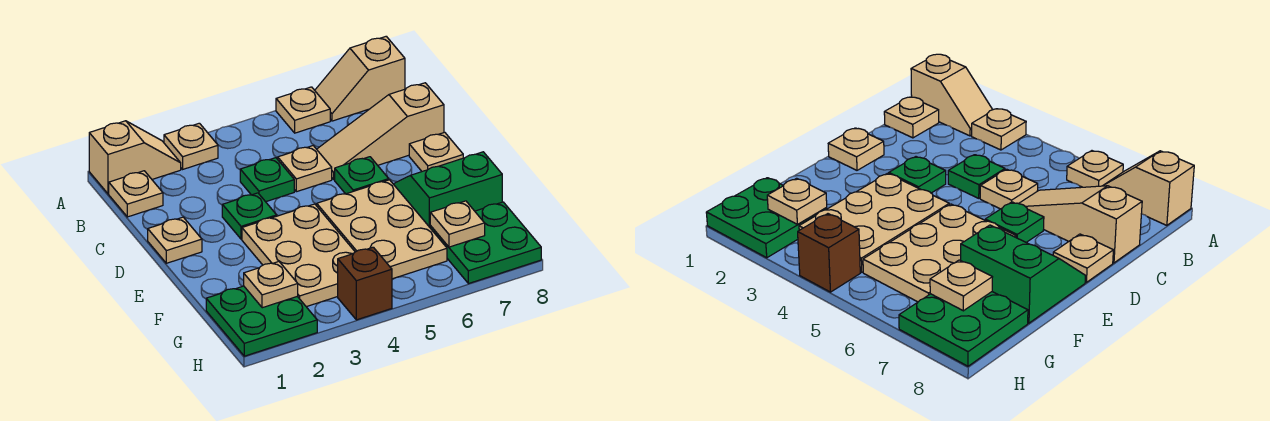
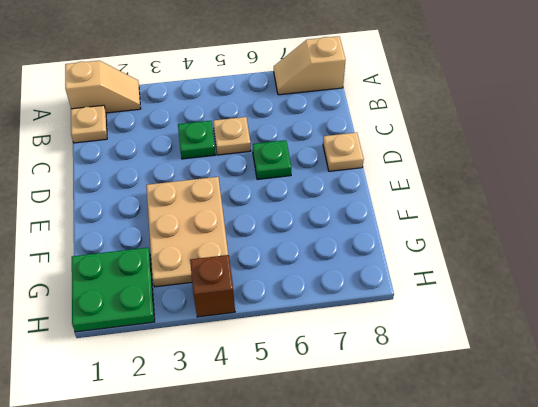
none -> tan 1x1 plate [164,123,218,169]
none -> tan 1x1 plate [276,87,330,133]
none -> tan 1x3 slope [317,83,444,179]

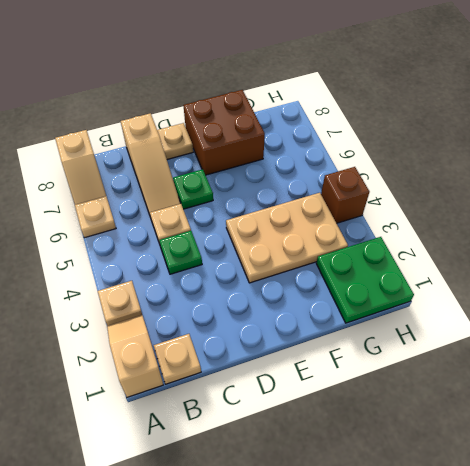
brown 2x2 brick [183,90,265,175] -> green 2x2 slope [394,152,502,227]
none -> tan 1x1 plate [148,217,202,263]
none -> green 1x1 plate [222,193,277,239]
none -> tan 2x3 plate [317,180,447,279]

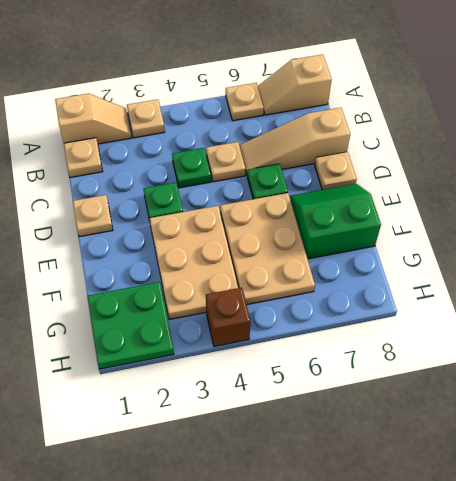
none -> green 2x2 plate [430,202,541,284]
none -> tan 1x1 plate [244,262,298,308]
none -> tan 1x1 plate [430,201,485,247]

